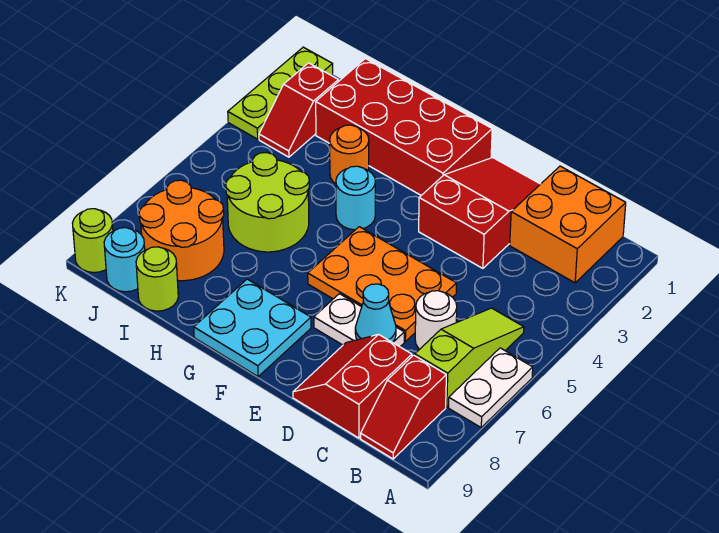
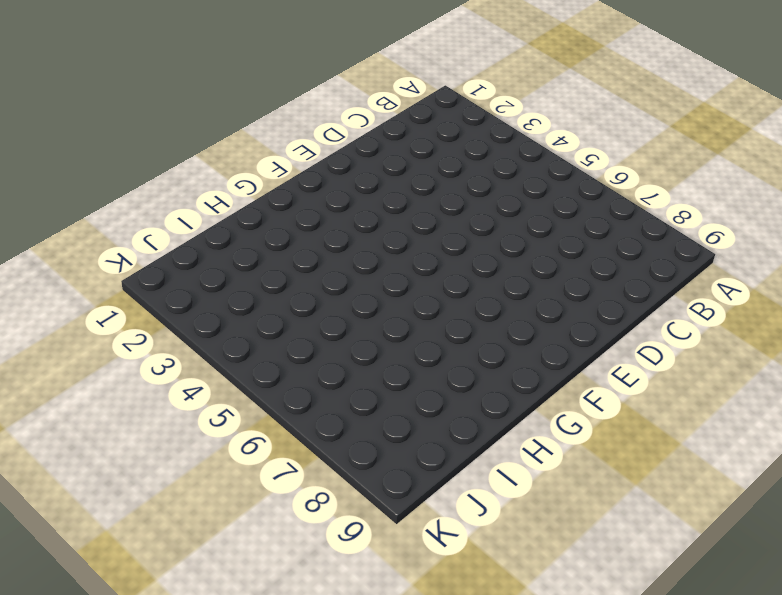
none -> white 1x2 plate [449,348,533,427]
none -> orange 2x2 brick [510,166,626,283]
none -> lime 1x3 slope [415,308,524,407]

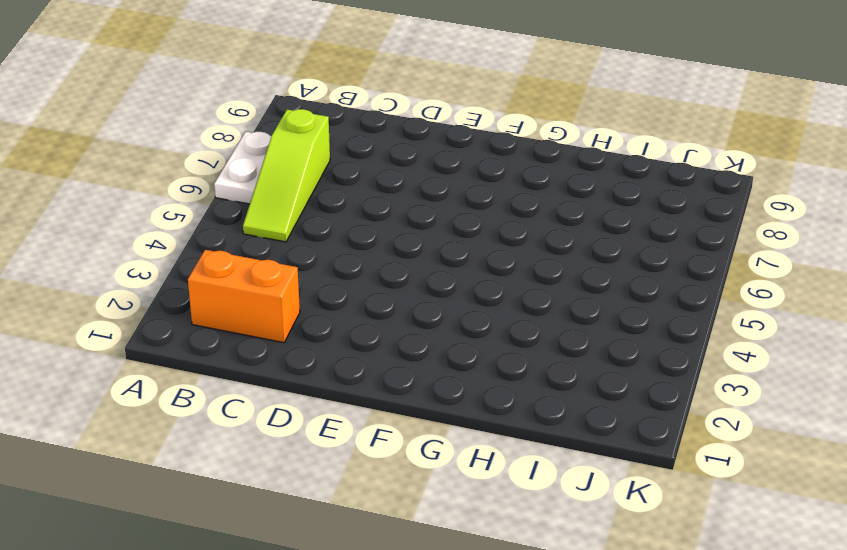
orange 1x2 brick [188,250,300,343] -> orange 2x2 brick [510,166,626,283]
none -> red 1x2 slope [361,355,446,459]
none -> white 1x1 round brick [415,291,457,349]
none -> red 2x2 slope [293,334,412,438]

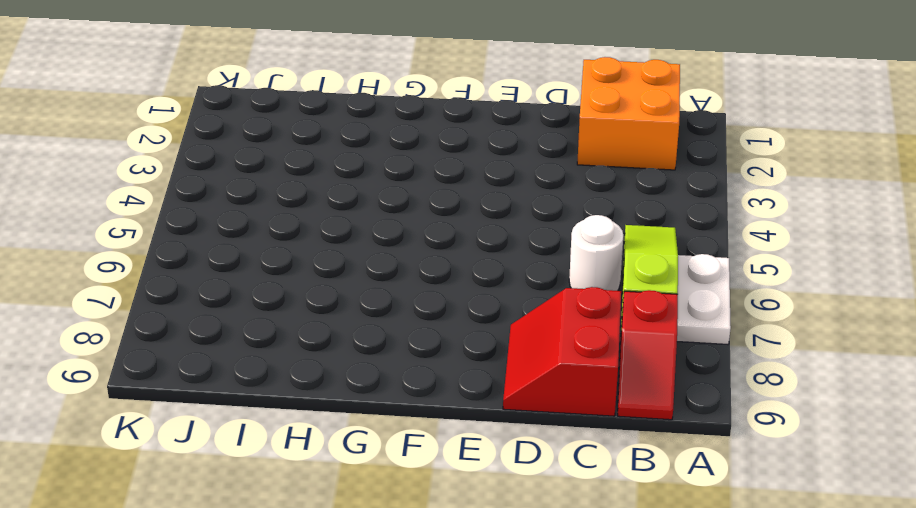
none -> red 2x3 slope [419,158,540,268]
none -> orange 2x3 plate [308,227,456,341]
none -> white 1x2 plate [314,294,404,347]

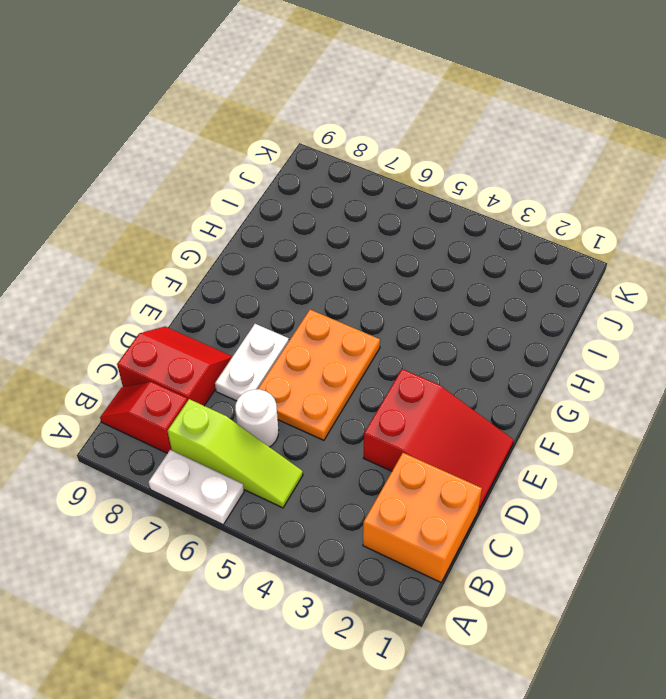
none -> red 2x4 brick [316,59,492,195]
none -> cyan 2x2 plate [194,279,311,377]
none -> cyan 1x1 round brick [336,166,375,230]

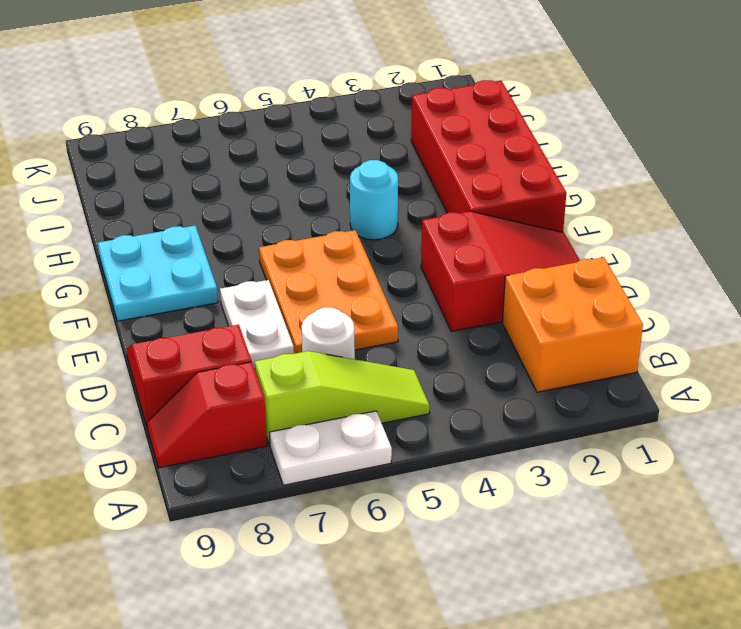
none -> orange 1x1 round brick [330,125,369,184]
none -> lime 2x2 round brick [226,153,309,252]
none -> orange 2x2 round brick [139,180,224,281]

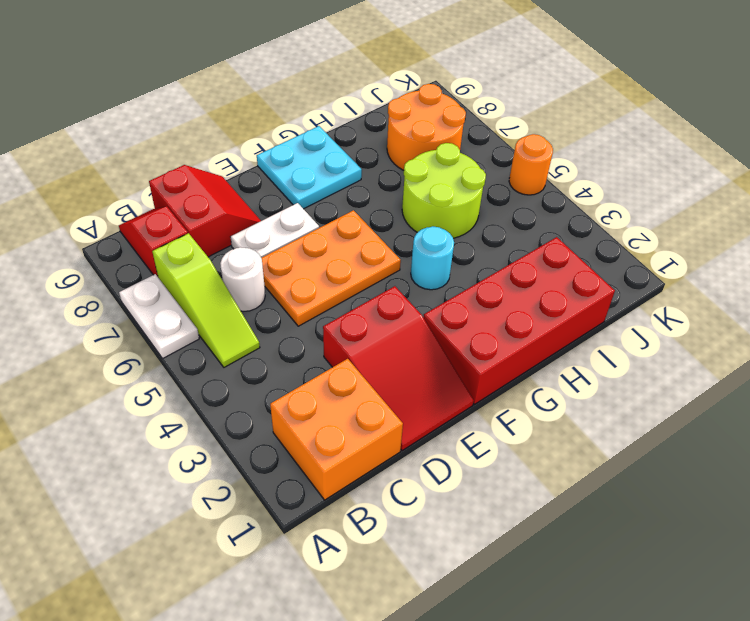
orange 1x1 round brick [509,134,553,195] -> orange 1x1 round brick moved to [330,125,369,184]
none -> lime 1x1 round brick [136,247,178,311]
none -> red 1x2 slope [259,63,338,157]
none -> cyan 1x1 round brick [104,228,145,292]

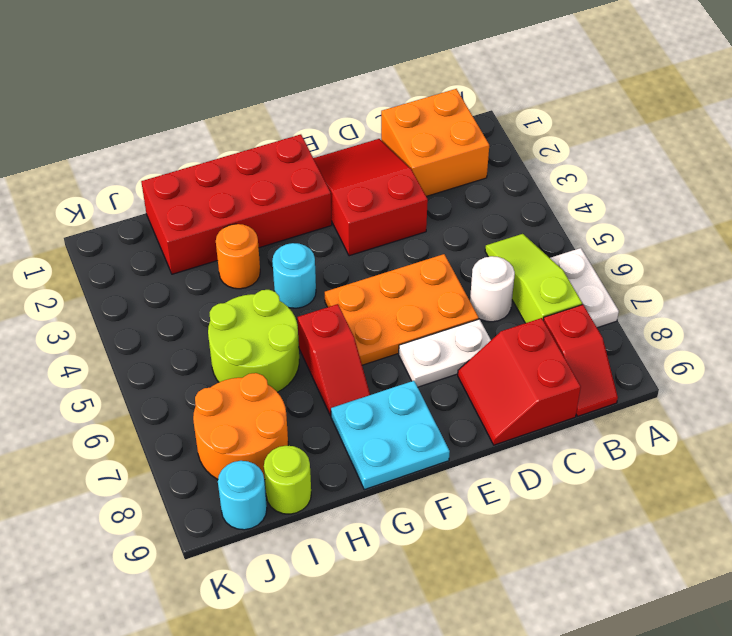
red 1x2 slope [297,304,370,416] -> red 1x2 slope moved to [259,63,338,157]
none -> lime 1x3 plate [228,47,333,139]
none -> lime 1x1 round brick [73,209,113,272]
none -> cyan 1x1 cone [355,284,396,342]

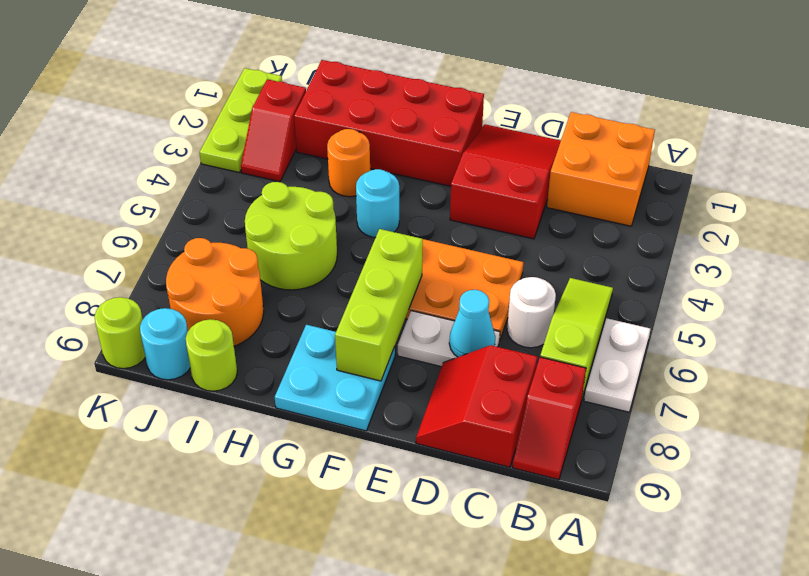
lime 1x3 brick [335,229,423,381] -> none

